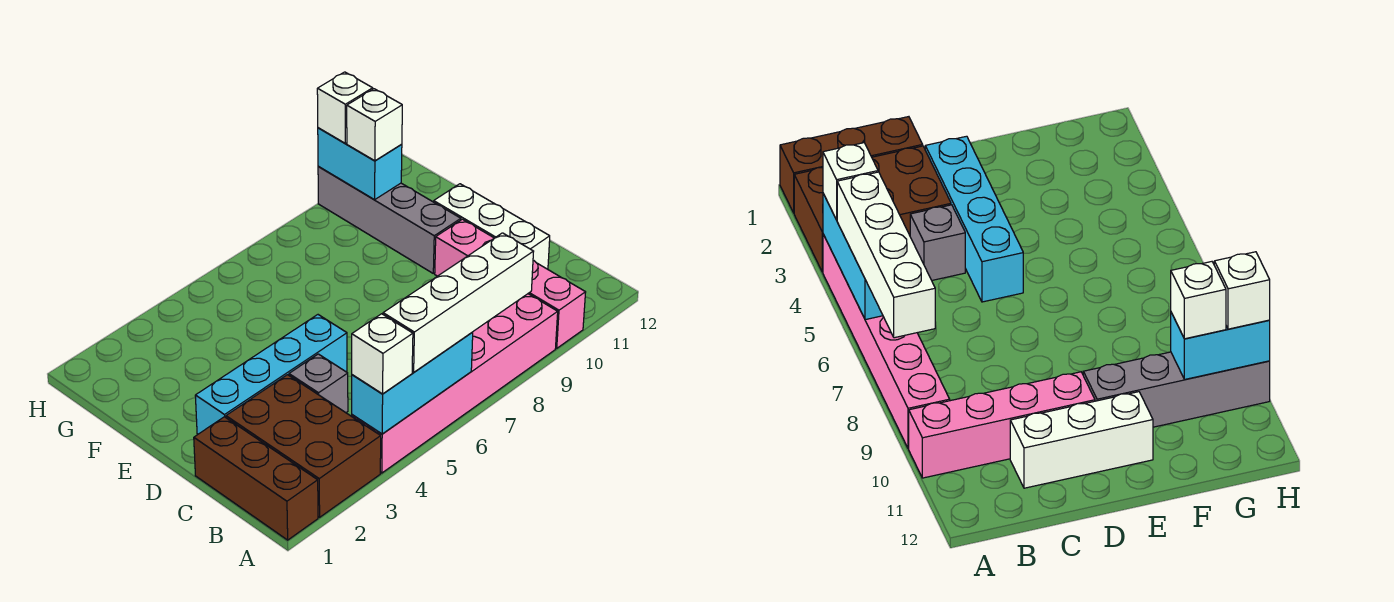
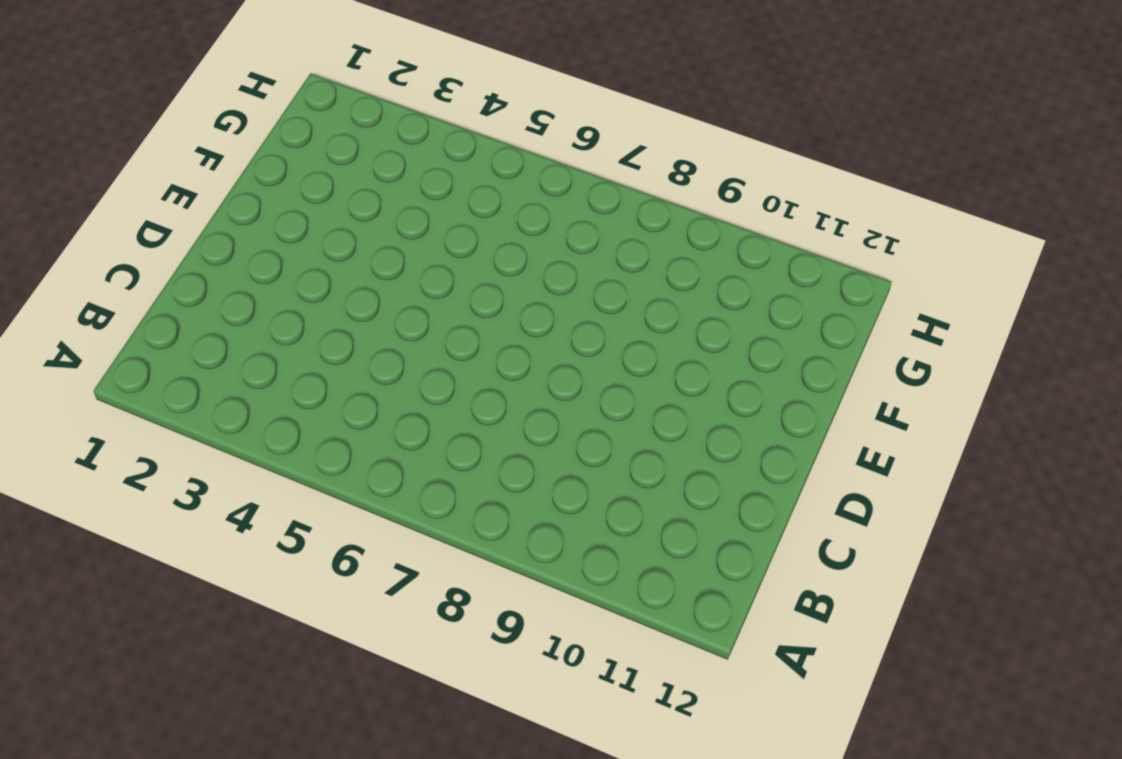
none -> brown 1x3 brick [194,417,318,540]
none -> brown 2x3 brick [226,375,381,517]
none -> pink 1x6 brick [352,294,558,473]

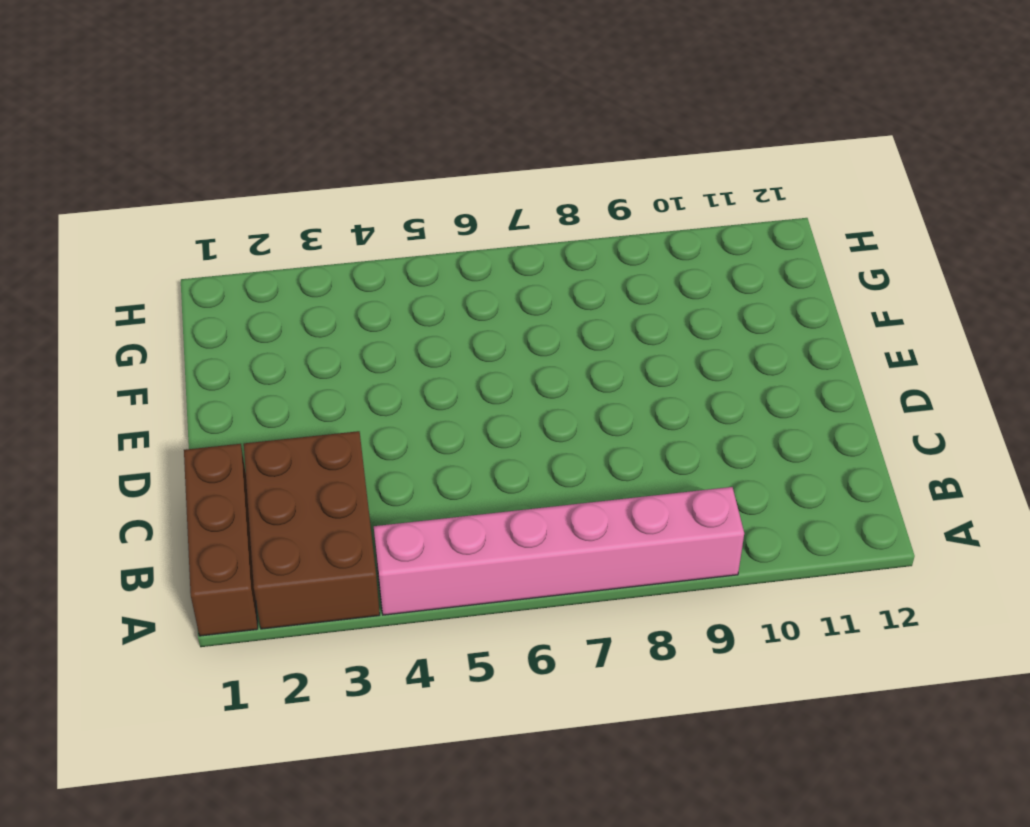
none -> pink 1x4 brick [435,219,586,348]
none -> grey 1x1 brick [289,354,348,413]
none -> white 1x3 brick [434,184,550,269]

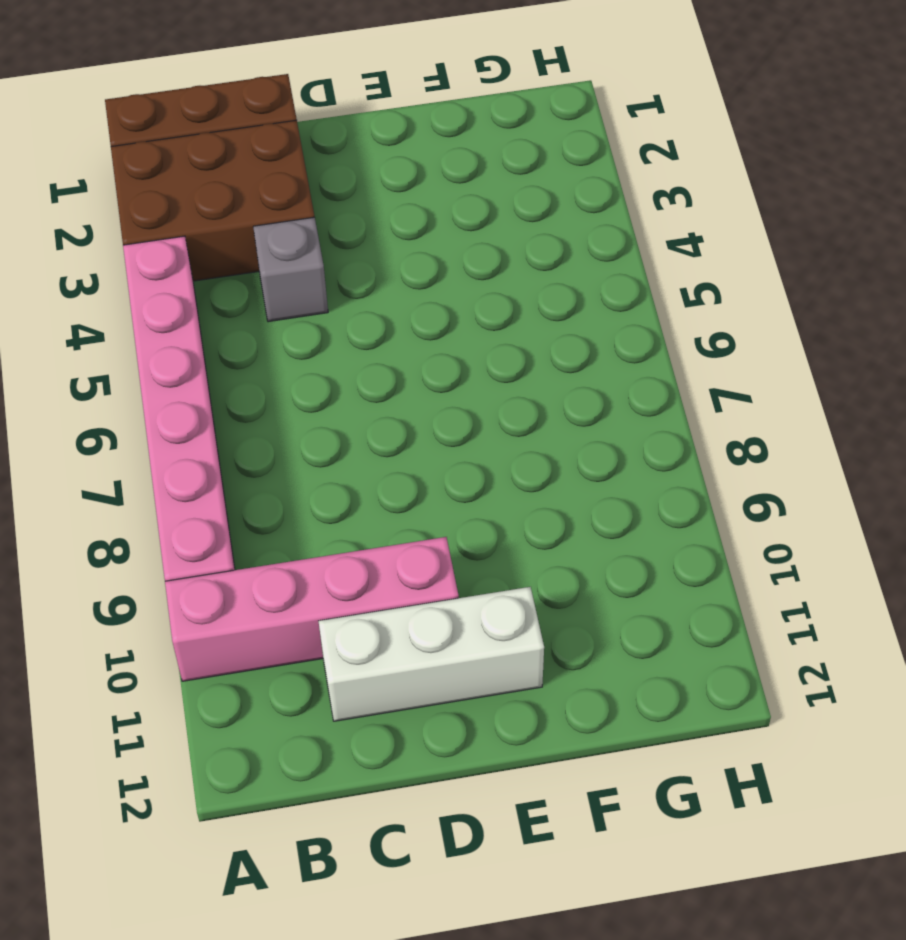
none -> cyan 1x4 brick [195,315,347,434]
none -> grey 1x4 brick [318,166,461,273]
none -> cyan 1x3 brick [352,332,473,434]

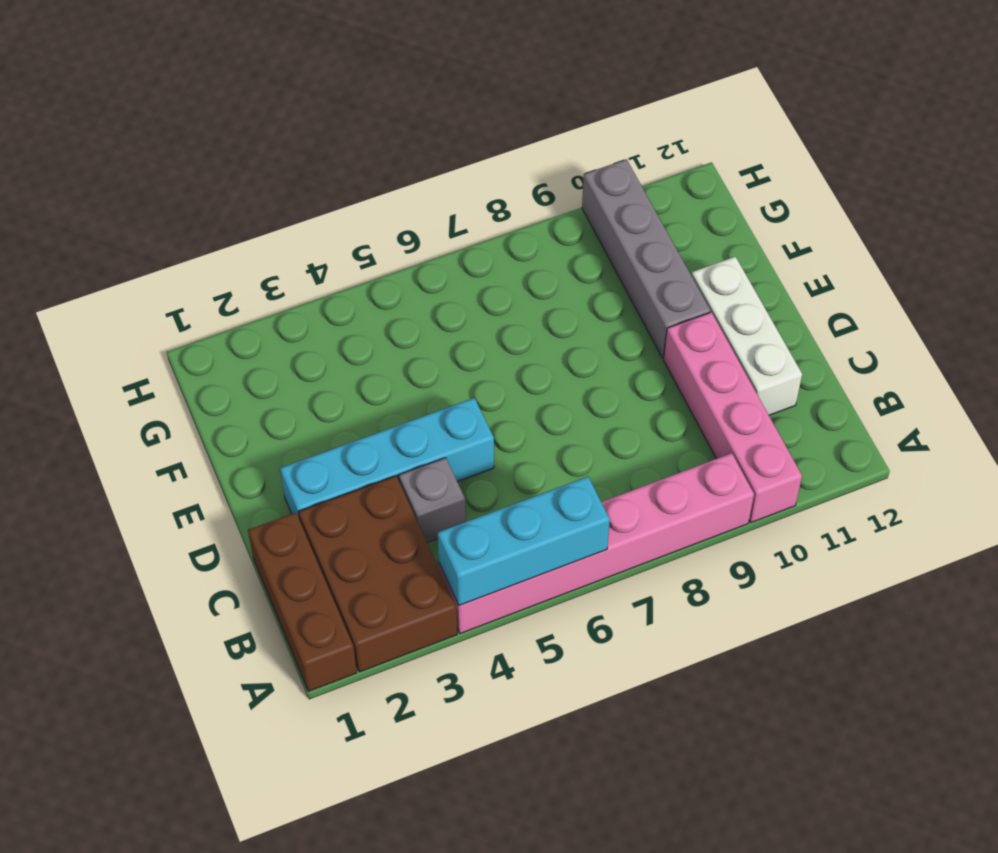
none -> cyan 1x2 brick [318,128,402,200]
none -> white 1x1 brick [352,314,413,394]
none -> white 1x4 brick [383,233,534,372]

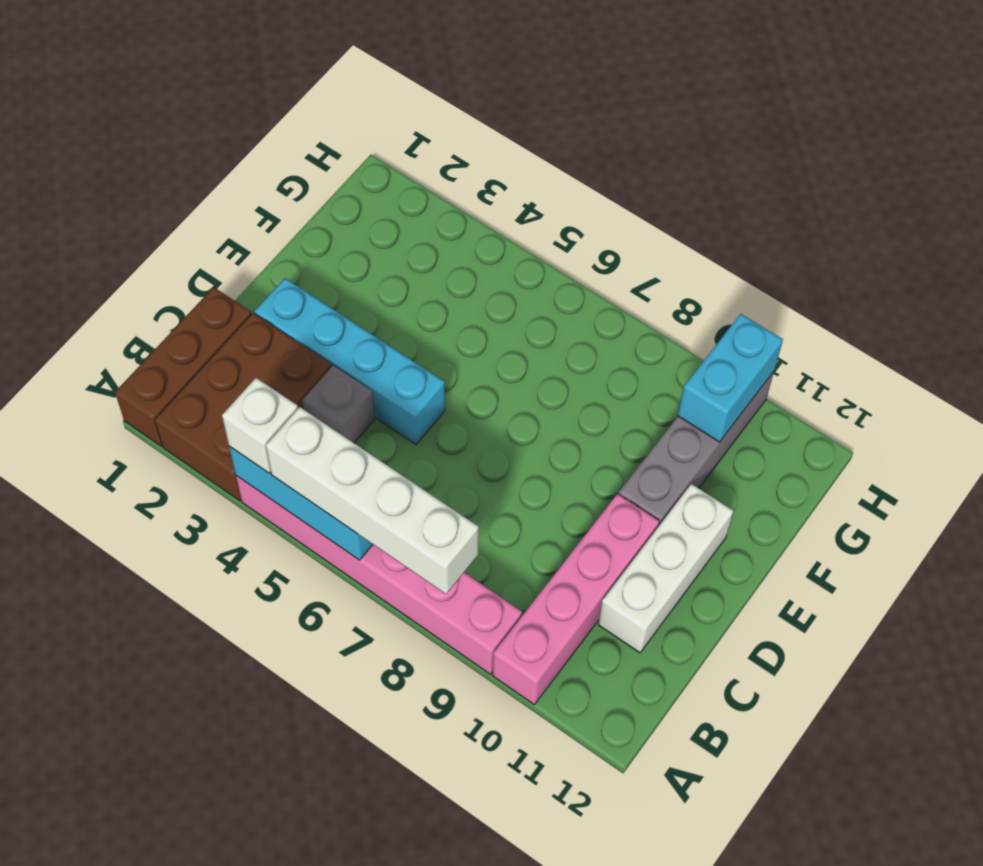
none -> white 1x1 brick [347,89,402,161]
none -> white 1x1 brick [317,72,373,143]

